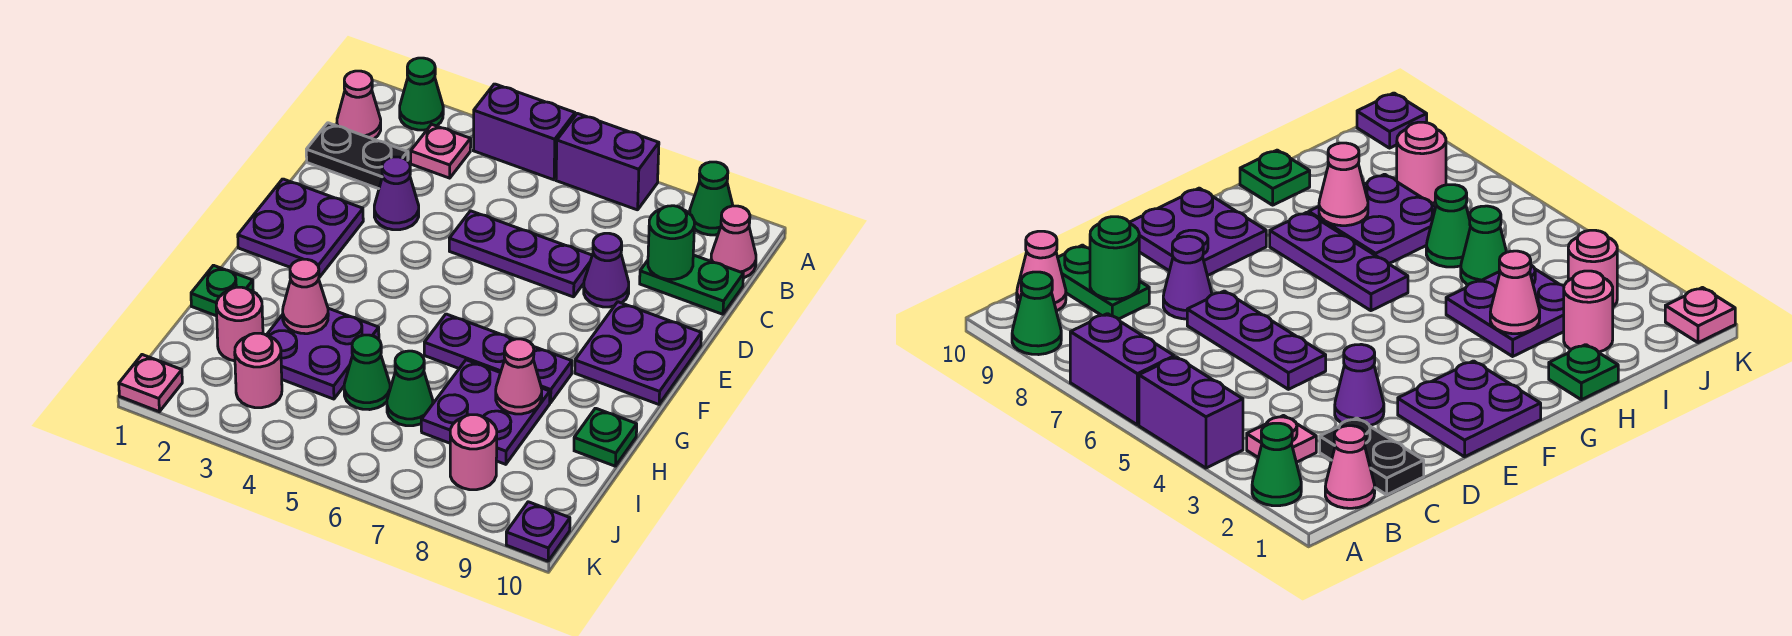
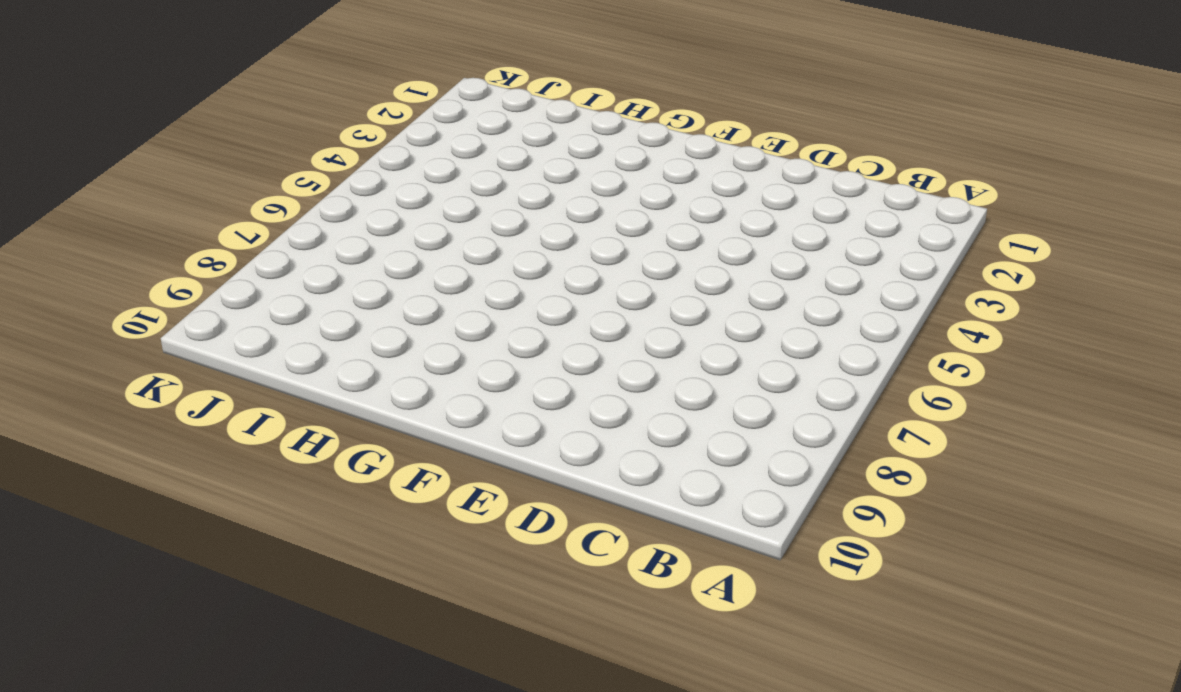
none -> green 1x1 cone [400,58,443,130]
none -> purple 1x2 brick [473,84,575,180]
none -> purple 1x2 brick [556,113,659,210]

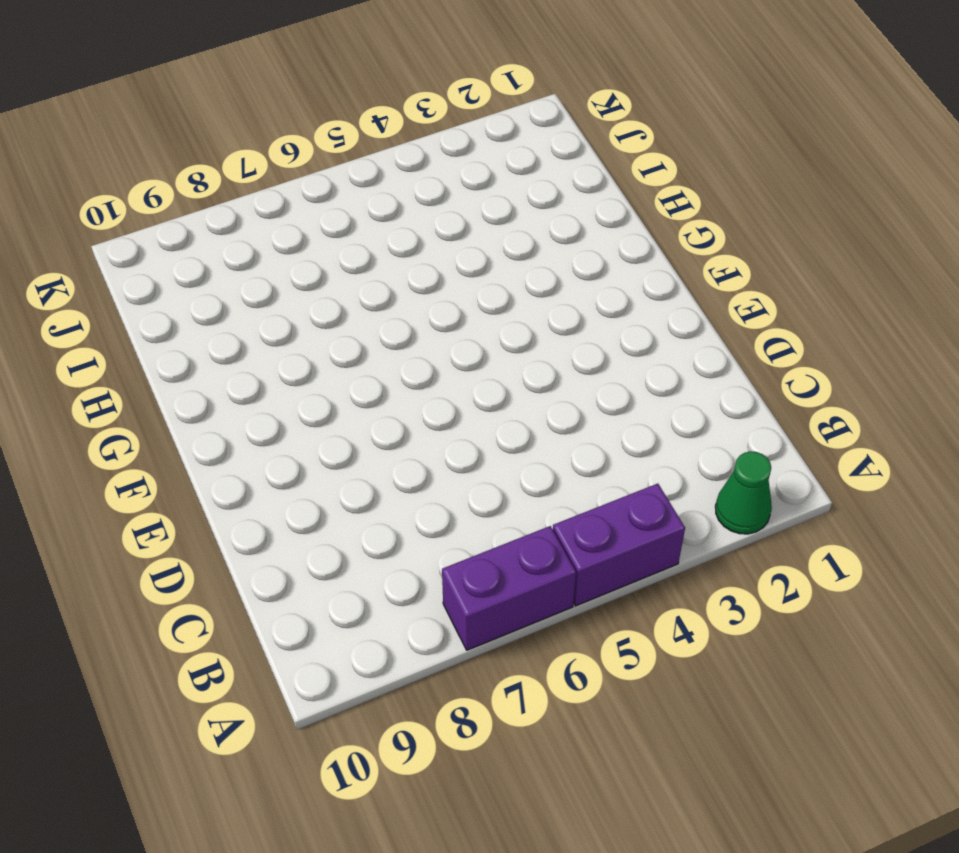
none -> green 1x1 cone [690,162,733,235]
none -> pink 1x1 cone [337,71,381,139]
none -> pink 1x1 plate [411,124,471,178]

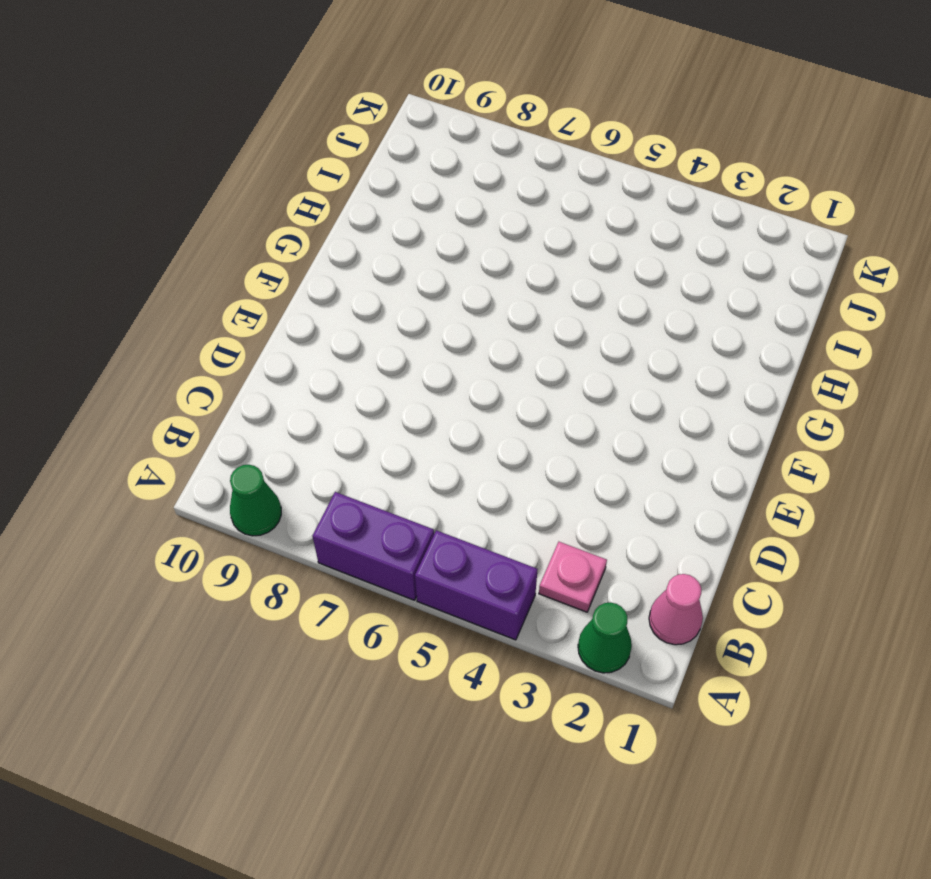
none -> pink 1x1 cone [711,206,756,278]
none -> black 1x2 plate [306,123,408,189]
none -> green 1x2 plate [640,255,743,314]

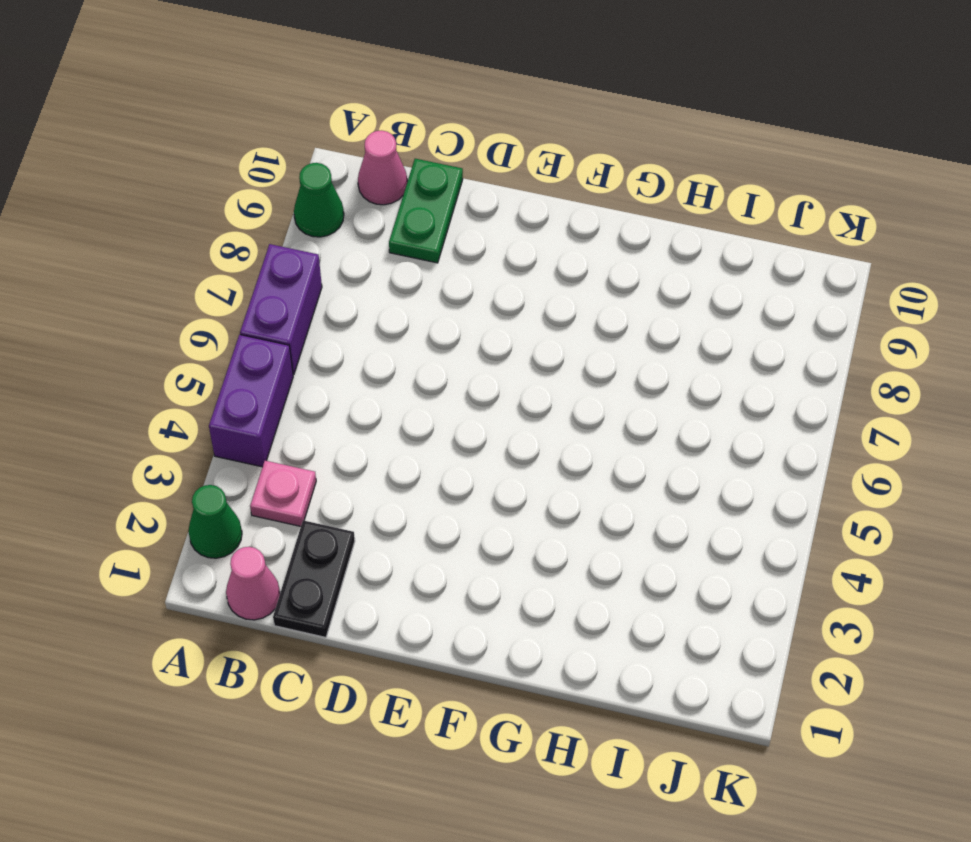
none -> purple 1x1 cone [374,157,419,230]
none -> purple 1x3 plate [449,211,592,297]
none -> purple 1x1 cone [584,233,629,307]

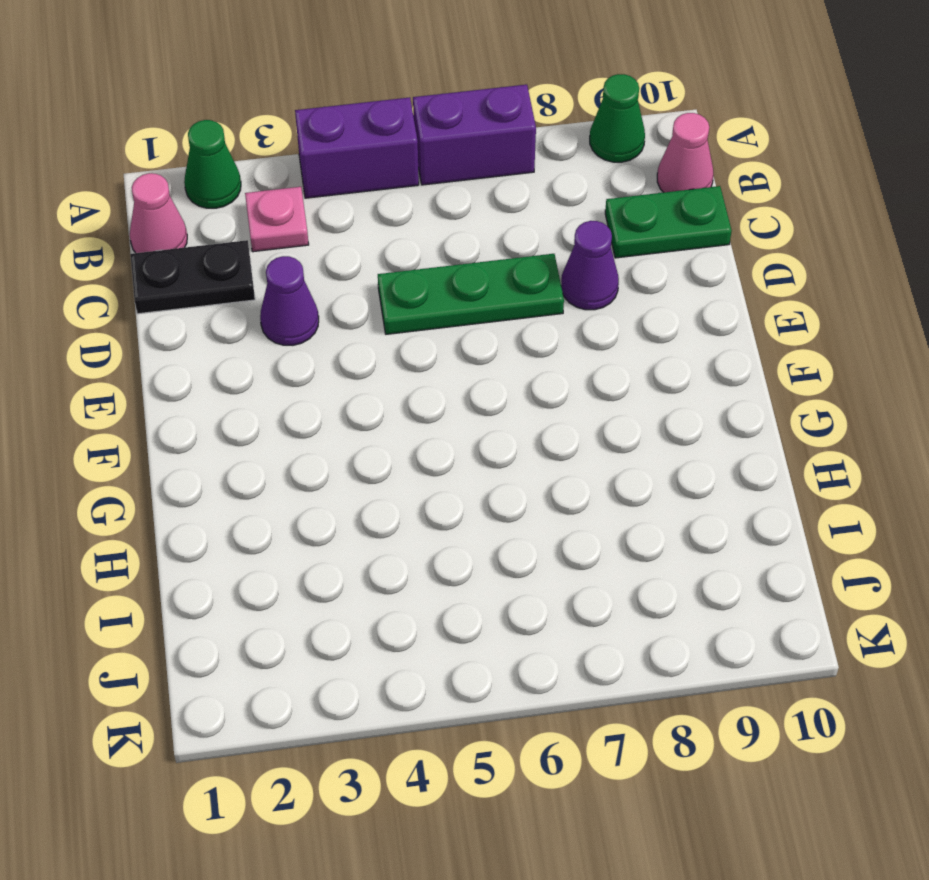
green 1x3 plate [378,254,564,334] -> purple 1x3 plate [449,211,592,297]
none -> purple 2x2 plate [238,179,363,277]
none -> purple 2x2 plate [575,302,701,404]
none -> purple 1x3 plate [424,314,572,403]

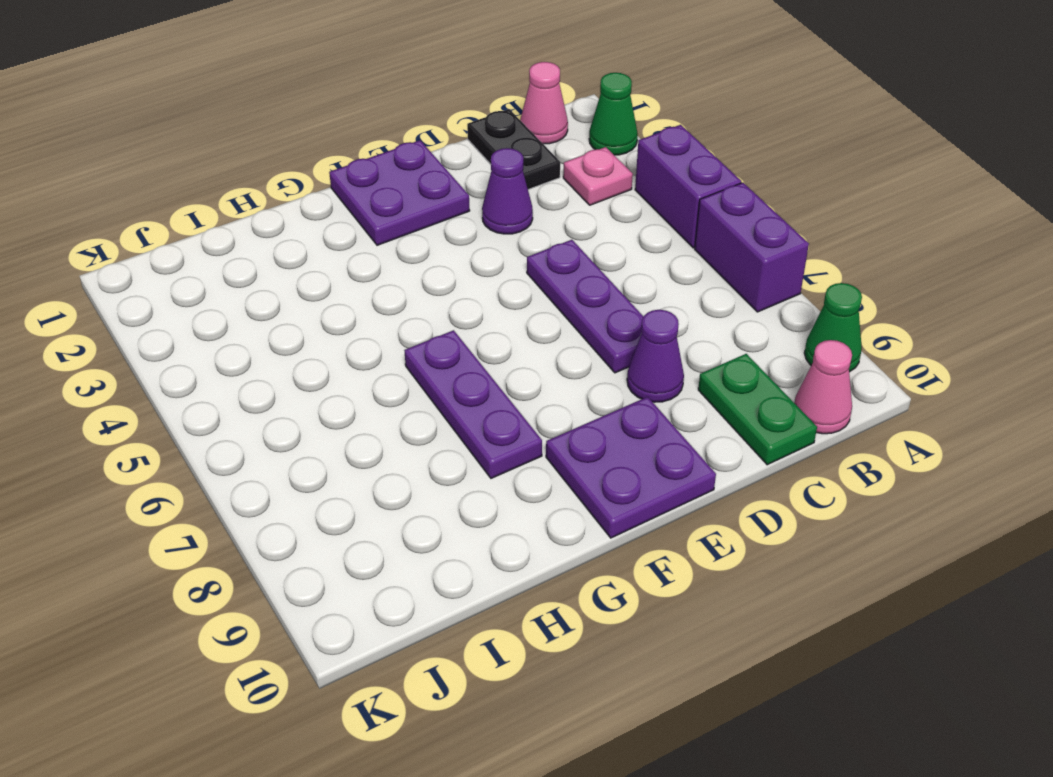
none -> green 1x1 plate [191,265,253,316]
none -> purple 2x2 plate [267,308,379,399]
none -> purple 2x2 plate [421,360,550,464]

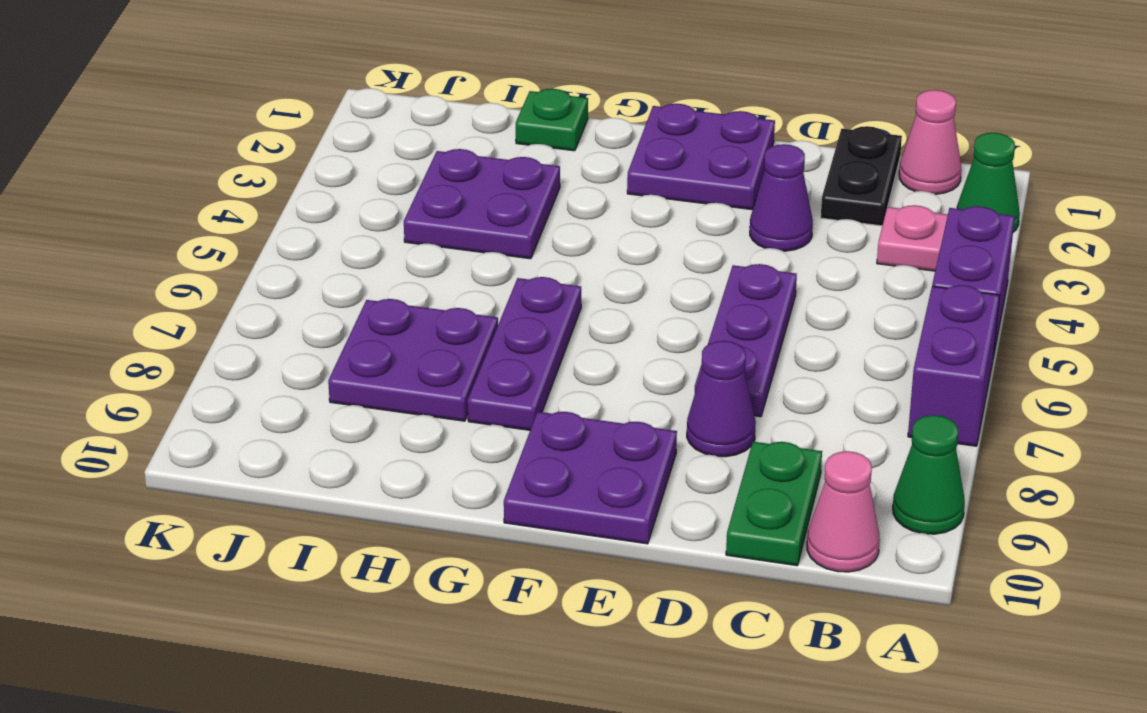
none -> green 1x1 plate [574,408,637,466]
none -> pink 1x1 round brick [216,287,263,361]
none -> green 1x1 cone [344,335,390,410]

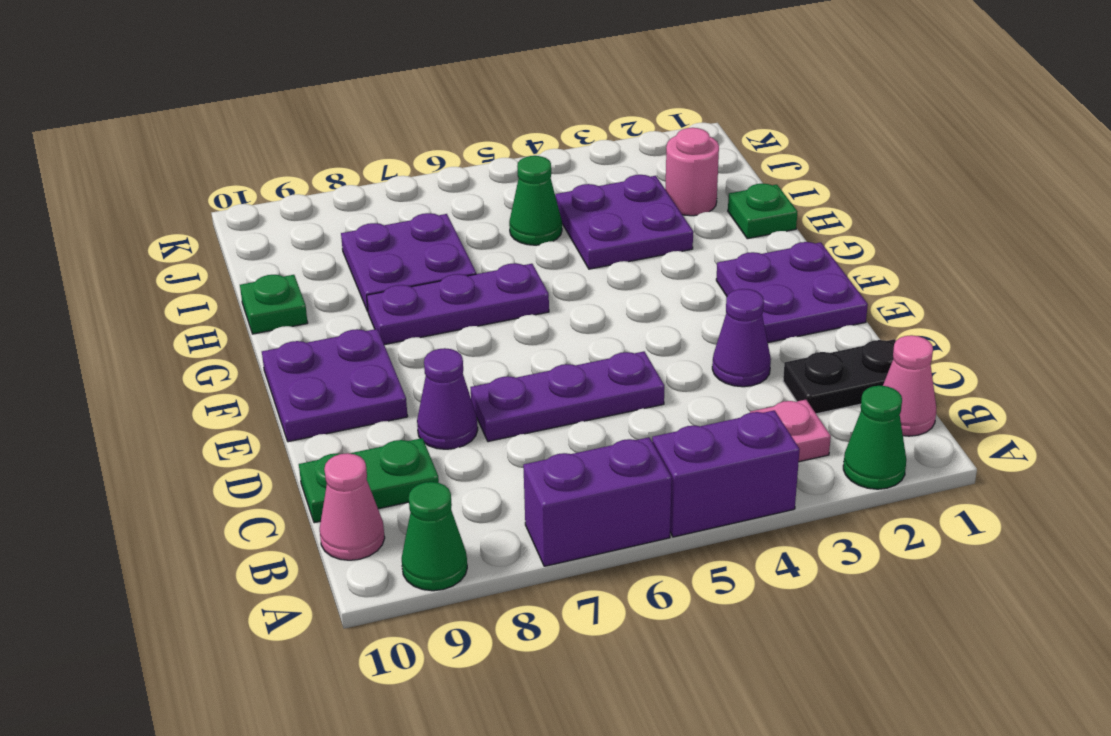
none -> green 1x1 cone [387,351,433,426]
none -> pink 1x1 round brick [235,333,282,408]
none -> pink 1x1 round brick [450,415,497,490]

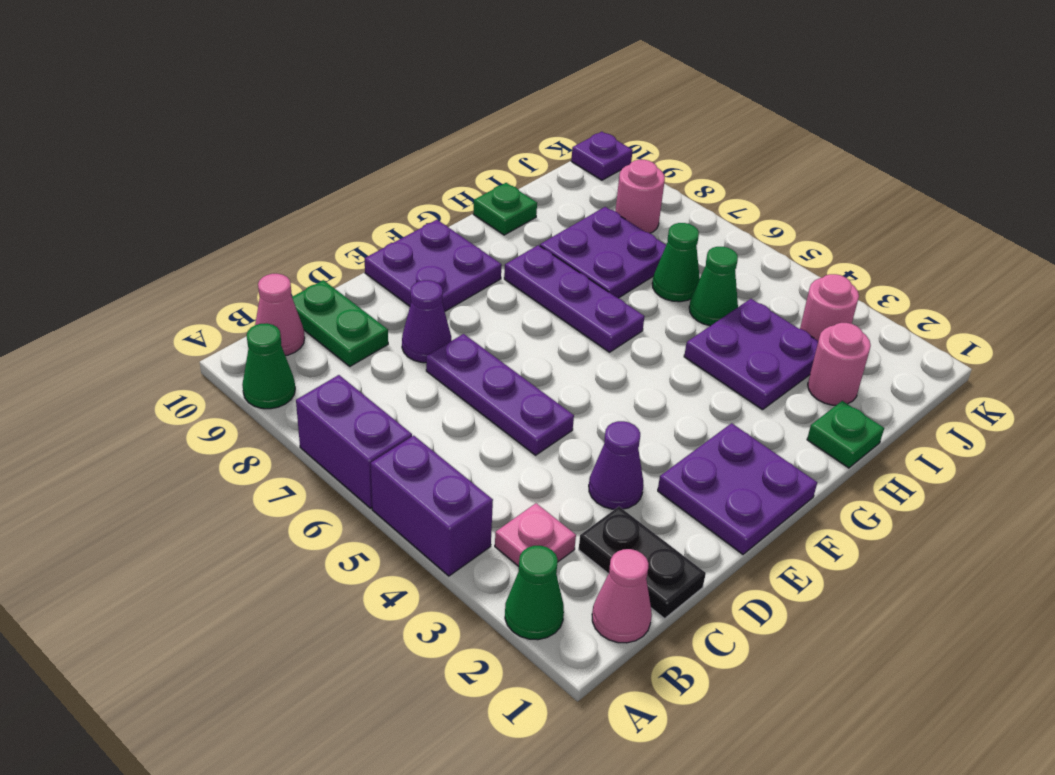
none -> pink 1x1 plate [119,355,182,412]
none -> green 1x1 round brick [648,206,694,279]
none -> pink 1x1 cone [283,259,328,334]

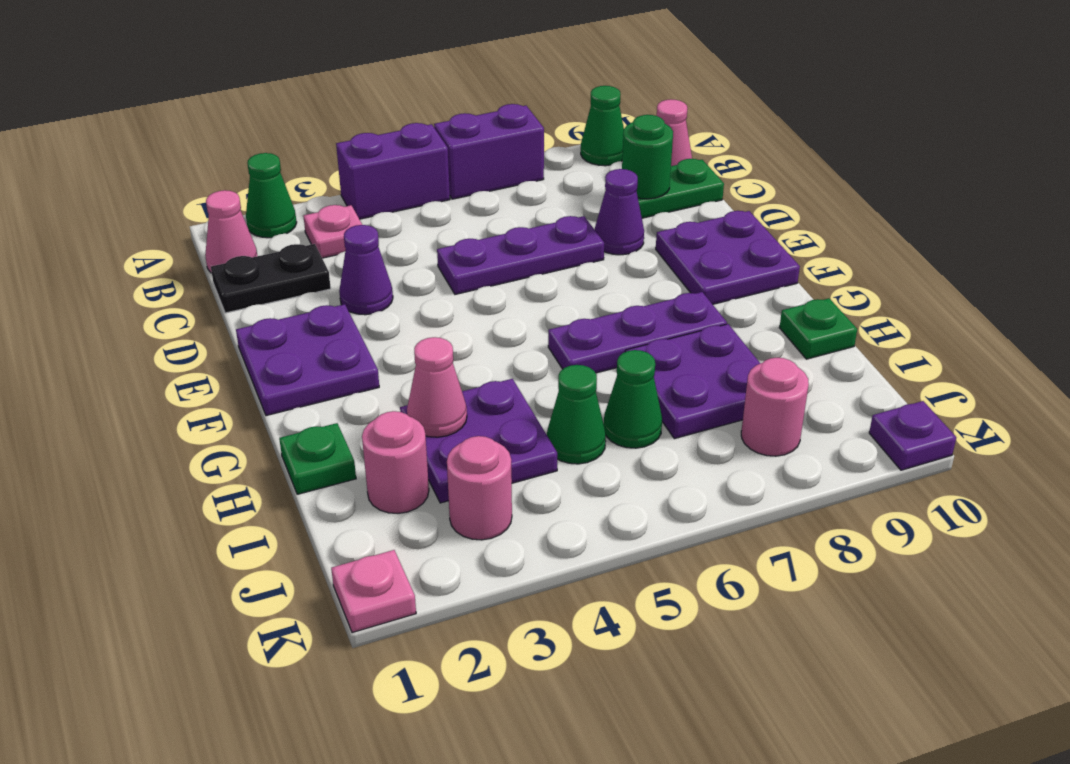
none -> pink 1x1 cone [496,339,542,414]

